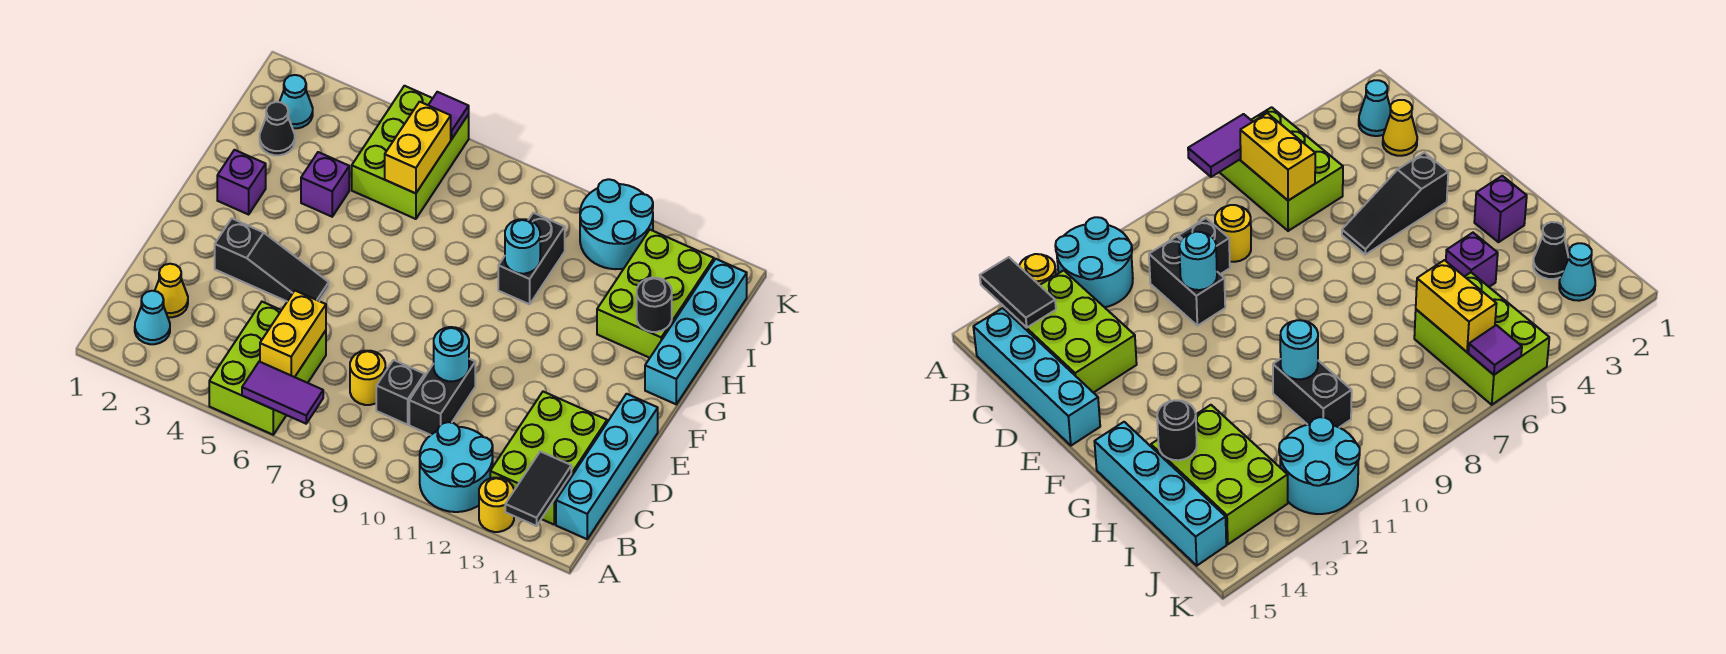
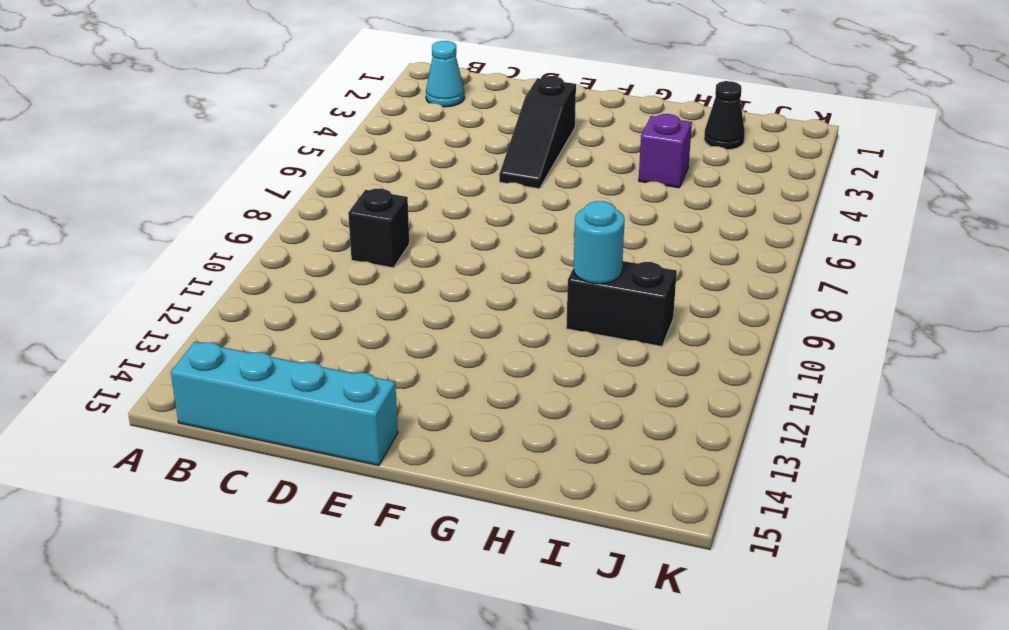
none -> lime 2x3 brick [209,302,326,435]
none -> cyan 2x2 round brick [420,422,493,512]
none -> yellow 1x1 round brick [479,478,514,532]

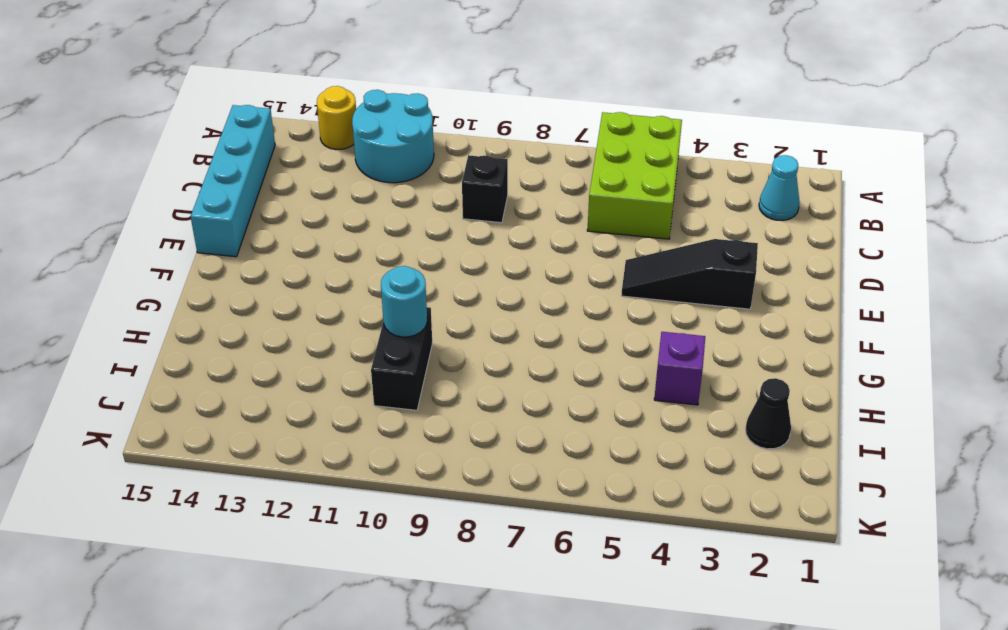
none -> lime 2x3 brick [490,392,607,524]
none -> yellow 1x1 cone [155,264,188,317]
none -> yellow 1x1 round brick [350,351,385,405]

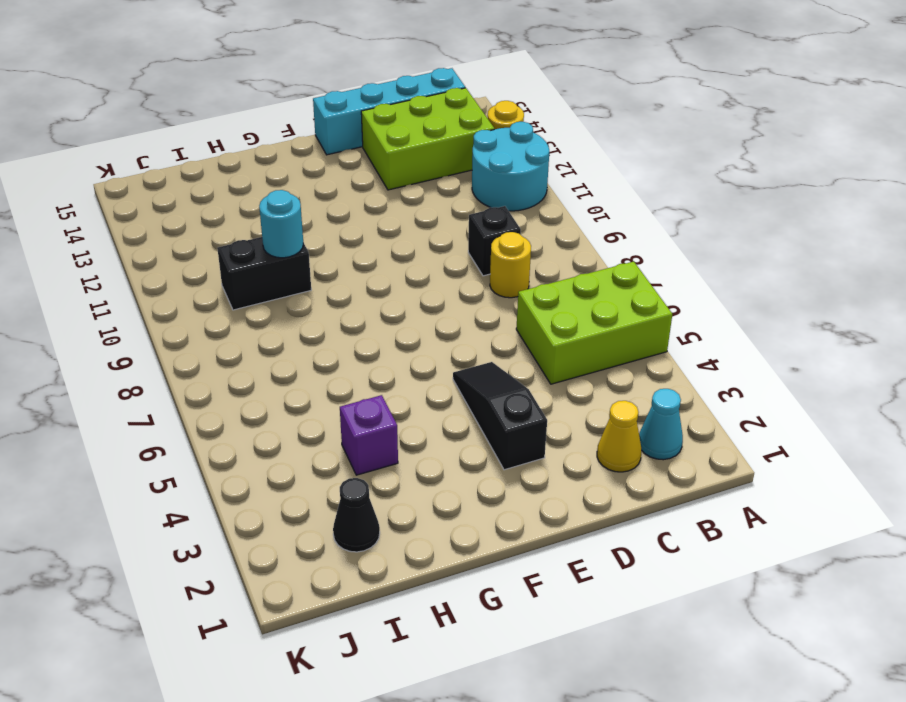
none -> black 1x2 brick [409,359,475,435]
none -> purple 1x1 brick [217,150,266,214]
none -> cyan 1x4 brick [645,259,747,404]

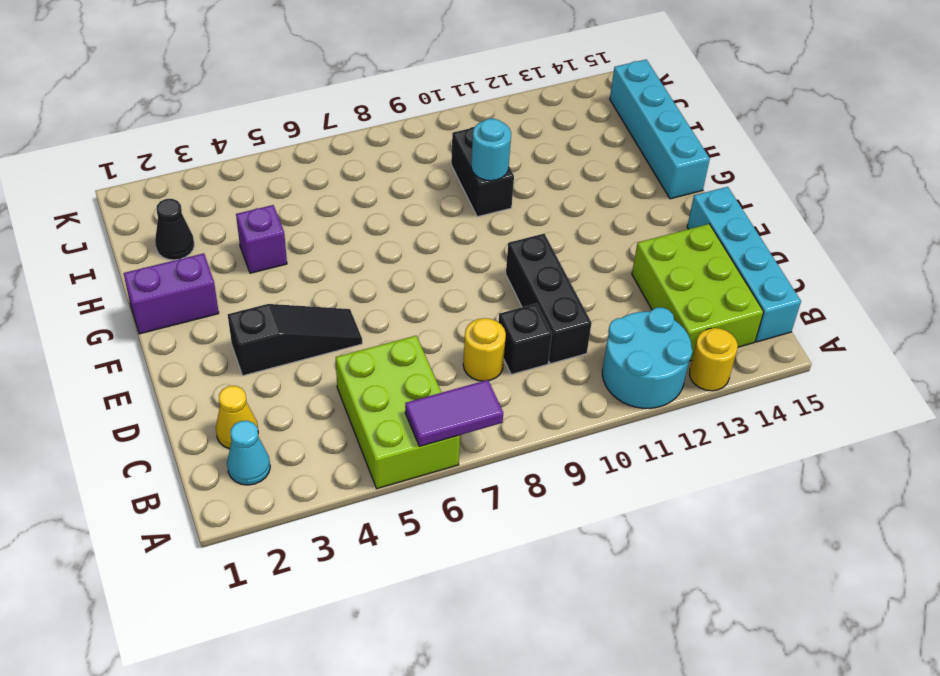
black 1x3 brick [506,233,592,364] -> black 1x2 brick [409,359,475,435]
purple 1x2 brick [124,253,219,334] -> purple 1x1 brick [217,150,266,214]
none -> lime 2x3 brick [597,230,714,358]
none -> lime 2x3 brick [352,86,469,219]
none -> cyan 1x1 cone [280,75,313,128]

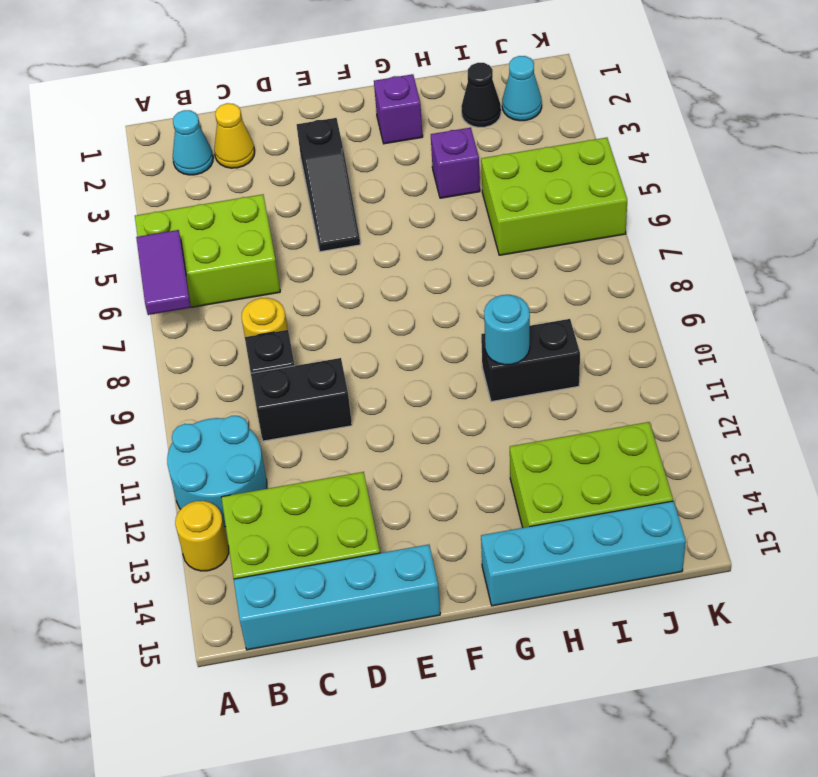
none -> cyan 2x2 round brick [580,179,653,269]
none -> black 1x2 tile [505,451,571,526]
none -> yellow 1x2 brick [260,291,326,377]

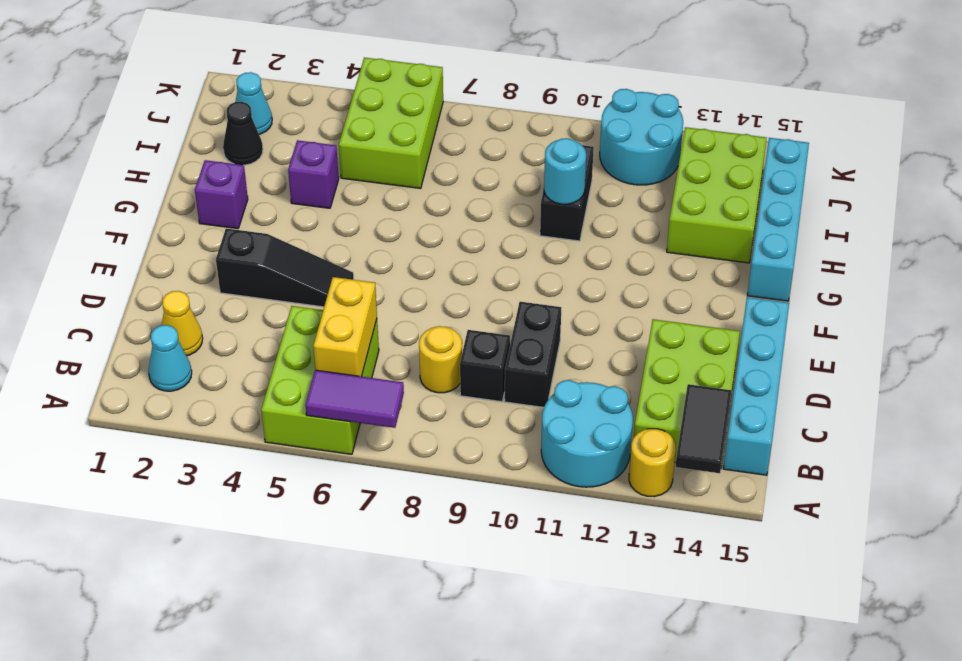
none -> cyan 1x1 round brick [434,327,469,381]
none -> black 1x1 round brick [637,278,672,332]
none -> yellow 1x2 brick [385,102,451,193]

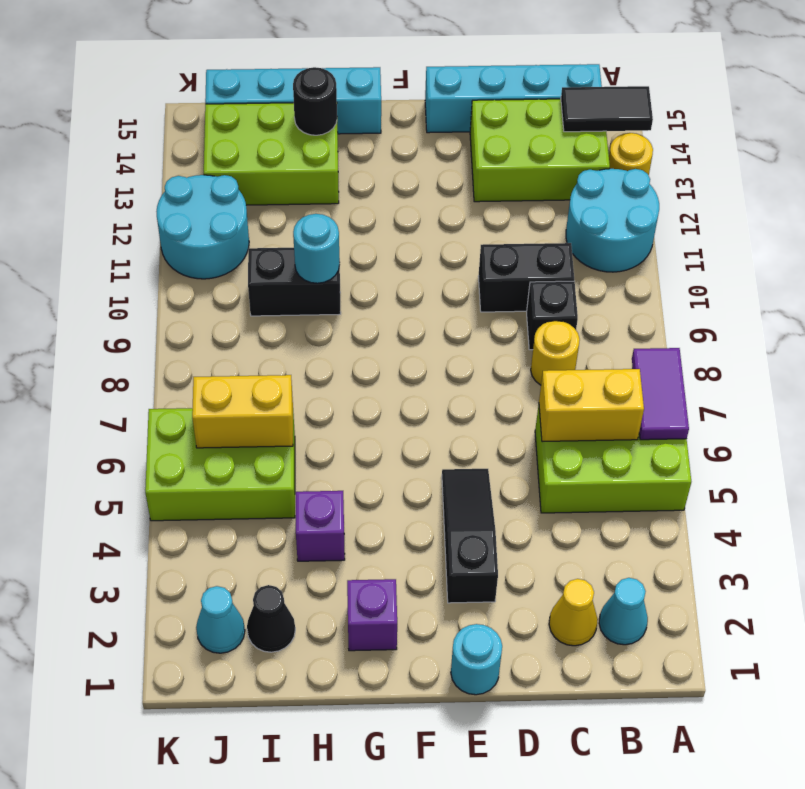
cyan 1x1 round brick [451,624,502,695] -> cyan 1x1 round brick moved to [434,327,469,381]
none -> purple 1x1 tile [428,92,469,139]

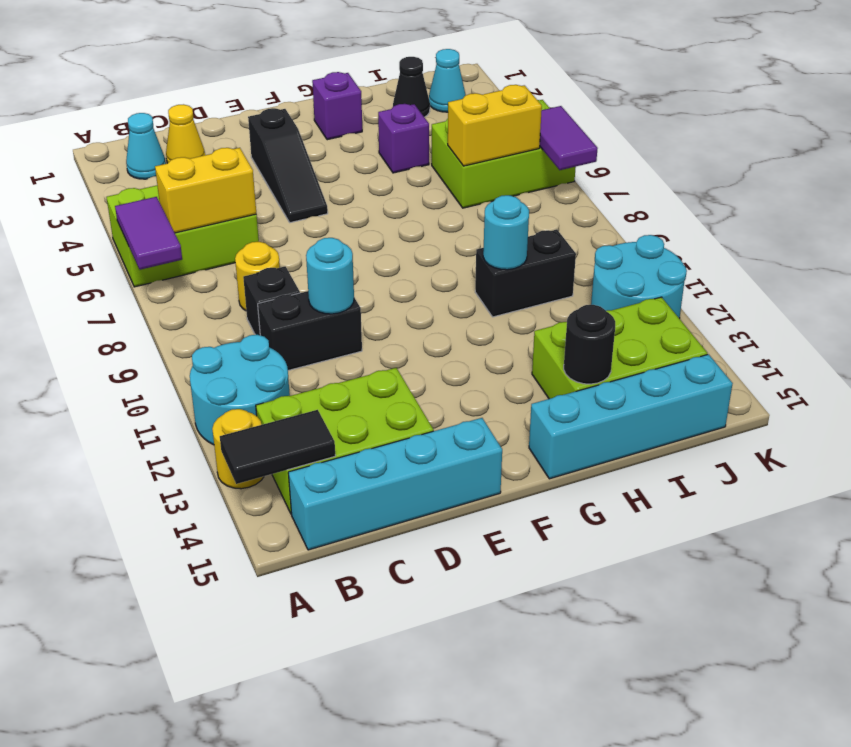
purple 1x2 tile [540,106,598,170] -> purple 1x1 tile [428,92,469,139]

